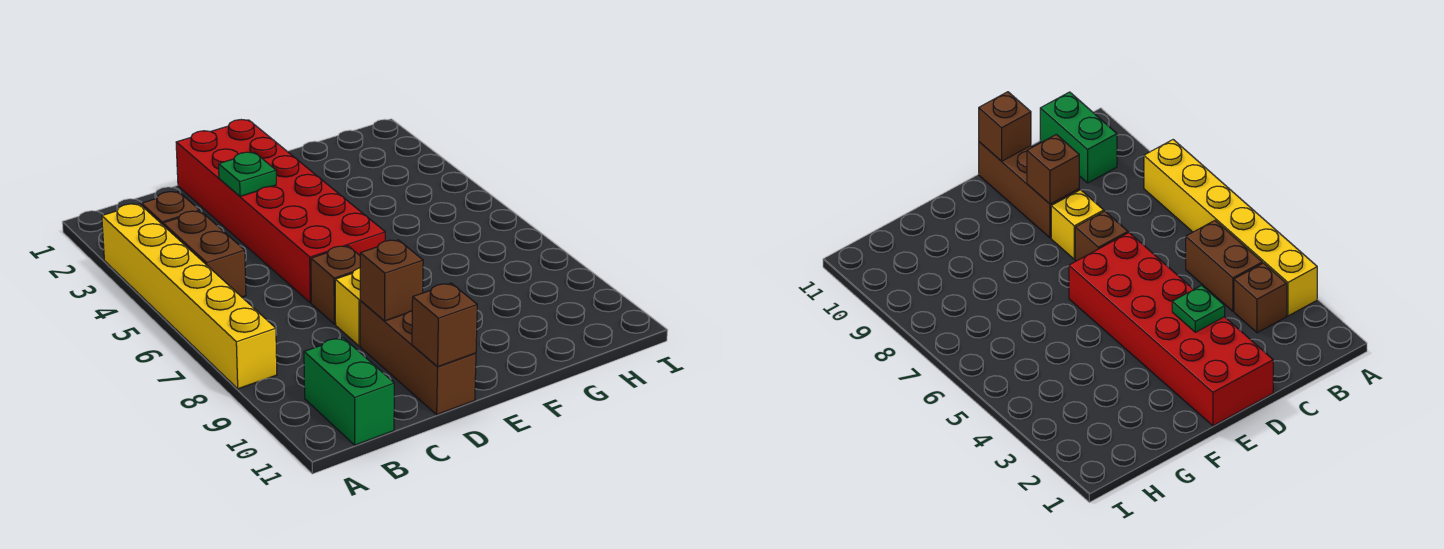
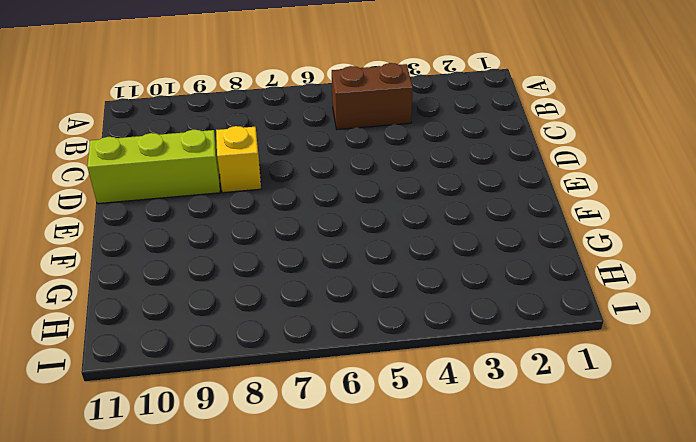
lime 1x3 brick [87,130,220,204] -> brown 1x3 brick [360,301,476,415]
none -> yellow 1x6 brick [102,204,277,389]
none -> brown 1x1 brick [142,192,199,225]

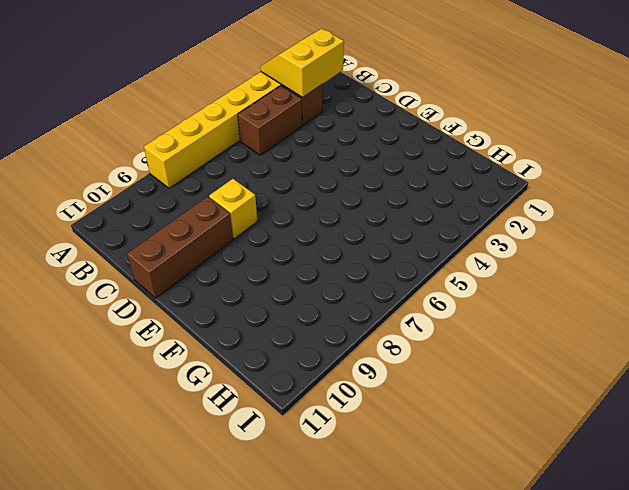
yellow 2x2 slope [260,29,344,98] -> none
none -> green 1x2 brick [304,338,394,445]
none -> red 2x6 brick [176,120,385,303]

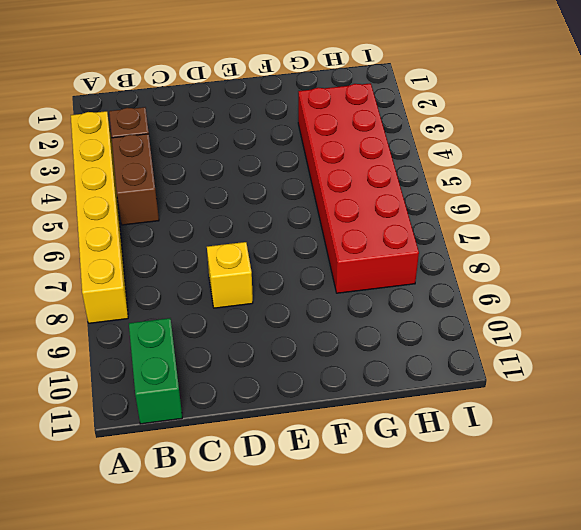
red 2x6 brick [298,83,419,293] -> red 2x6 brick moved to [176,120,385,303]
none -> brown 1x1 brick [311,246,360,324]
none -> brown 1x3 brick [360,301,476,415]

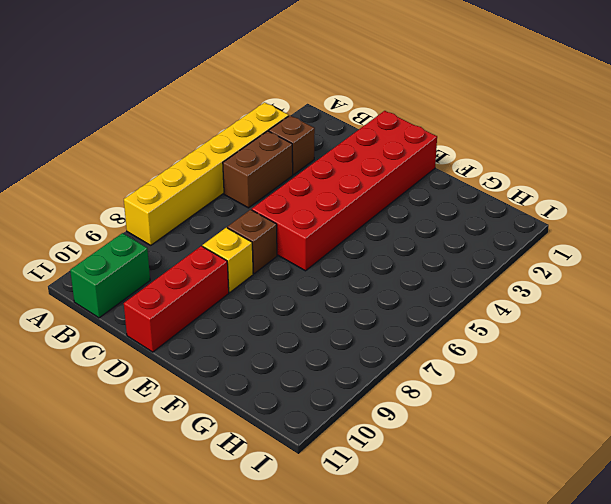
red 1x3 brick [124,246,229,352] -> brown 1x3 brick [360,301,476,415]
none -> green 1x1 plate [219,152,276,197]
none -> brown 1x1 brick [360,240,423,321]

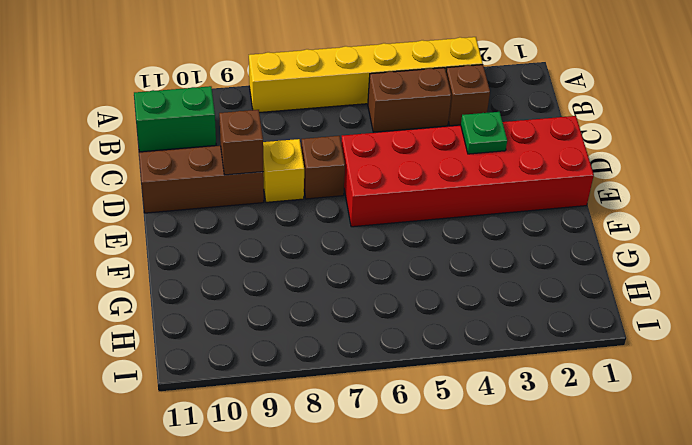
none -> brown 1x1 brick [412,283,477,367]

